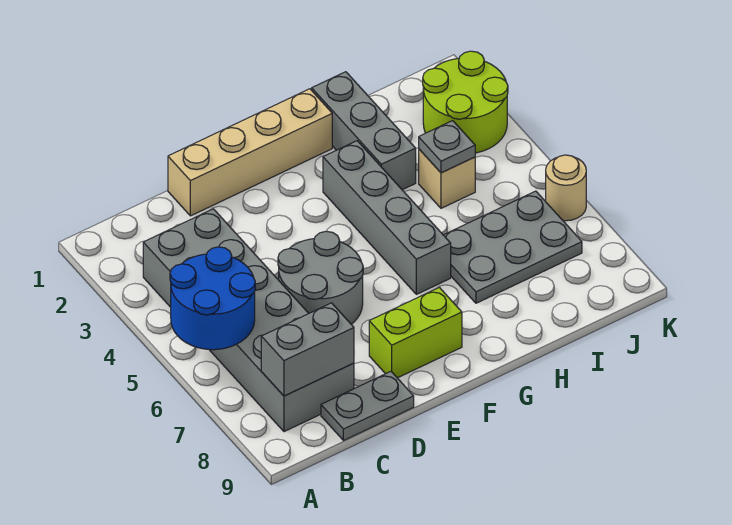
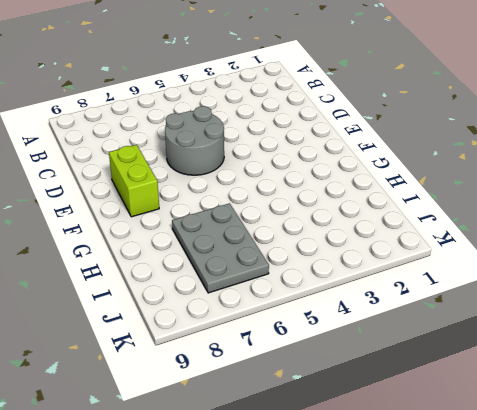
none -> grey 2x6 brick [143,209,354,432]
none -> grey 1x2 plate [321,372,414,441]
none -> tan 1x4 brick [168,89,332,216]

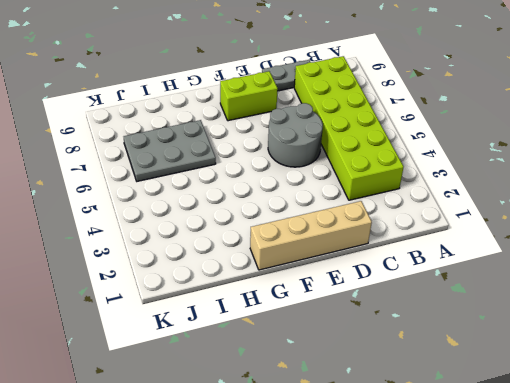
lime 2x6 brick [294,56,404,200] -> grey 2x6 brick [143,209,354,432]
none -> grey 1x4 brick [323,141,451,294]
none -> grey 1x3 brick [312,72,416,190]
none -> tan 1x1 brick [419,149,475,208]

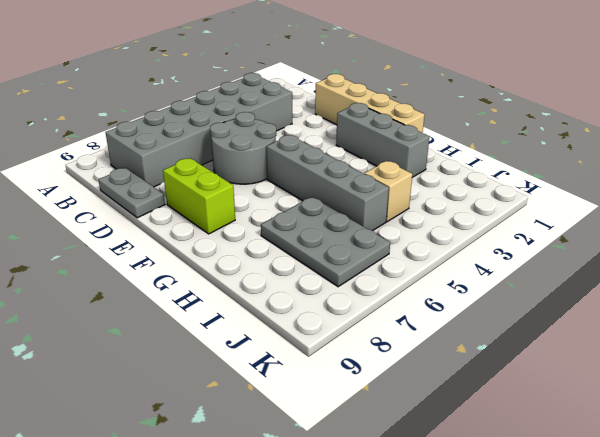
grey 1x3 brick [336,103,429,177] -> grey 1x3 brick turned to [312,72,416,190]
grey 1x4 brick [266,135,389,231] -> grey 1x4 brick turned to [323,141,451,294]
none -> lime 2x2 round brick [423,51,508,153]
none -> tan 1x1 round brick [546,155,586,221]
none -> blue 2x2 round brick [170,247,255,350]

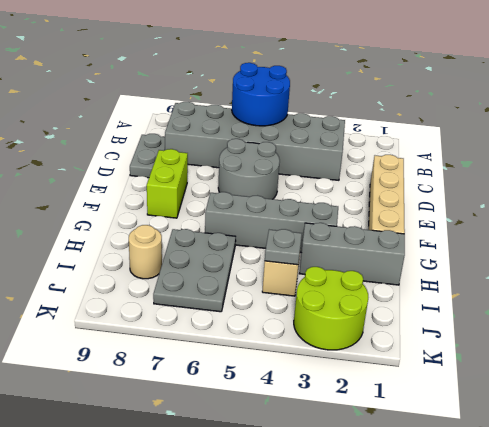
tan 1x1 round brick [129,225,162,279] -> tan 1x1 round brick moved to [546,155,586,221]
none -> grey 1x2 brick [261,303,354,396]

